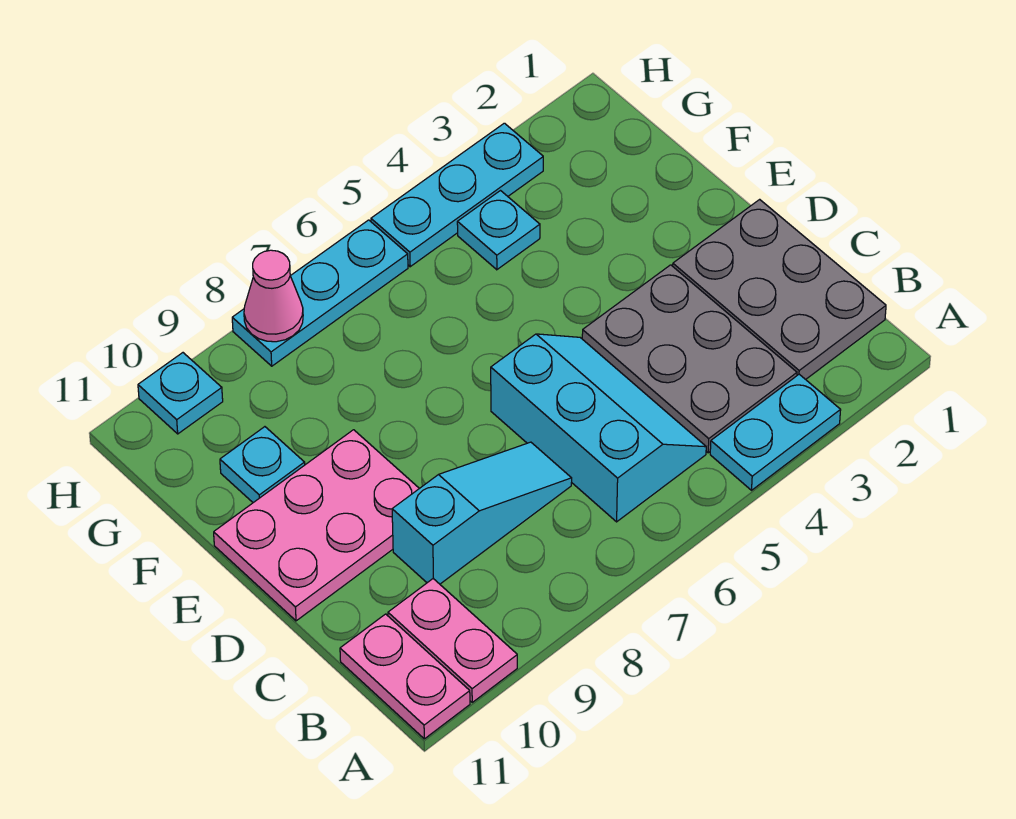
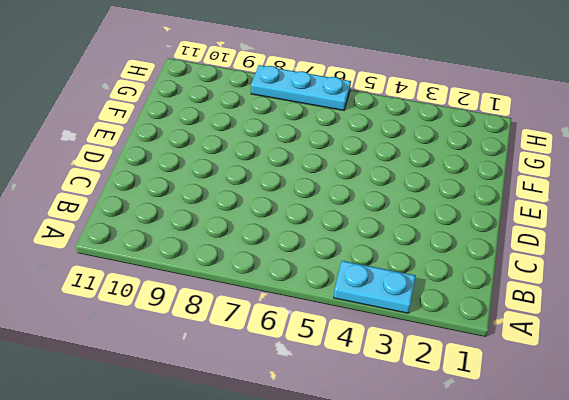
none -> pink 1x2 plate [388,579,517,702]
none -> pink 1x2 plate [340,614,470,739]
none -> grey 2x3 plate [673,199,886,379]

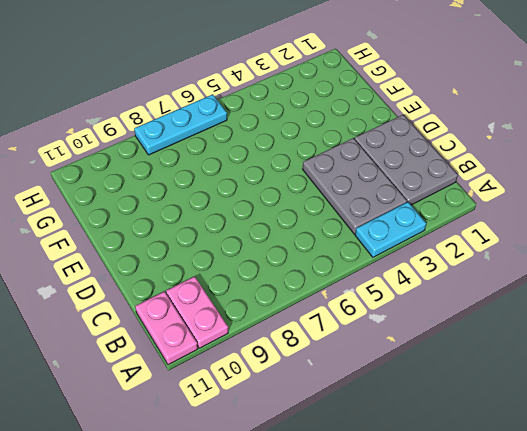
none -> cyan 2x3 slope [491,334,706,522]
none -> cyan 1x3 slope [392,442,572,584]
none -> pink 2x3 plate [214,430,419,621]

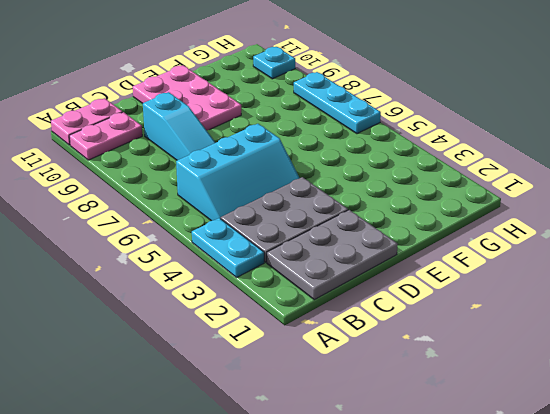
none -> cyan 1x1 plate [220,427,305,503]
none -> cyan 1x1 plate [457,191,540,270]
none -> cyan 1x3 plate [371,123,543,267]

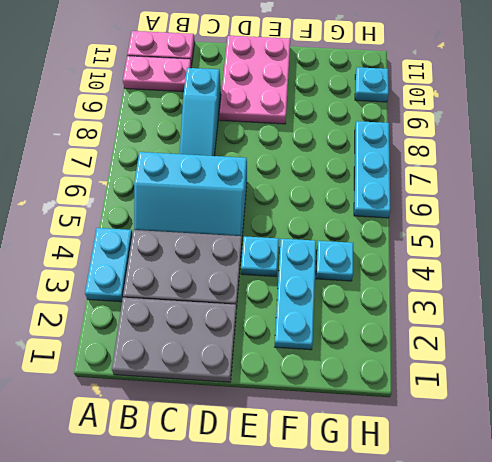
cyan 1x1 plate [241,236,279,277] -> cyan 1x1 plate moved to [220,427,305,503]
cyan 1x3 plate [275,239,316,350] -> cyan 1x3 plate moved to [371,123,543,267]
none -> pink 1x1 cone [244,250,303,342]

